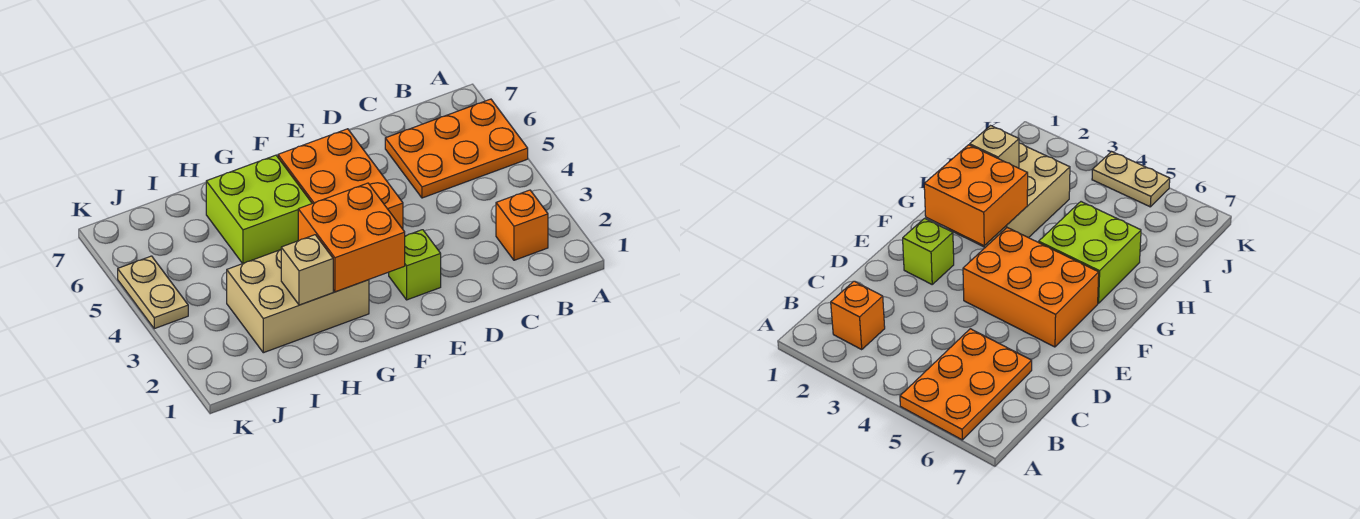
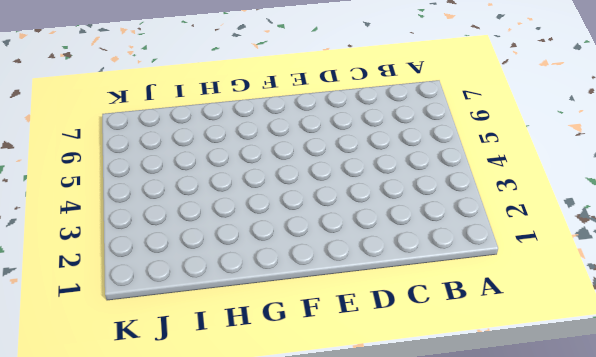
none -> orange 2x3 plate [385,99,528,198]
none -> orange 1x1 brick [496,190,548,260]

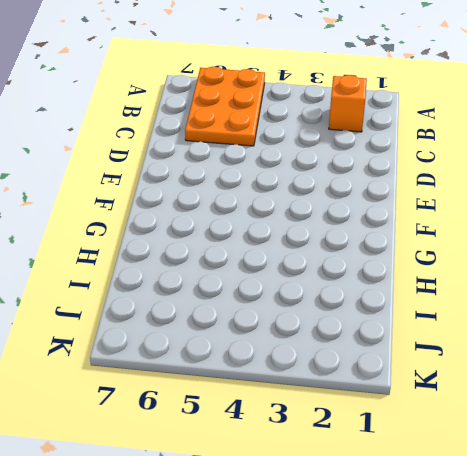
none -> lime 1x1 brick [389,230,441,300]
none -> orange 2x3 brick [278,129,403,229]

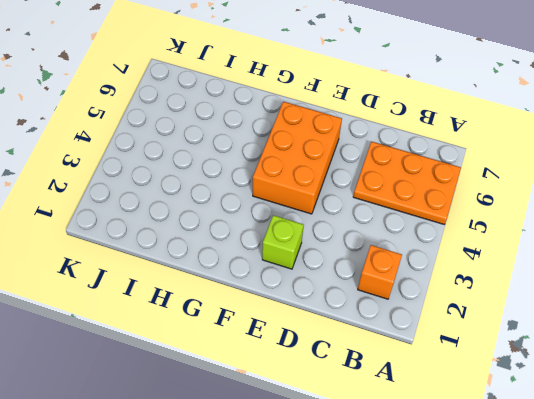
none -> tan 2x3 brick [227,250,369,353]
none -> lime 2x2 brick [206,155,312,264]

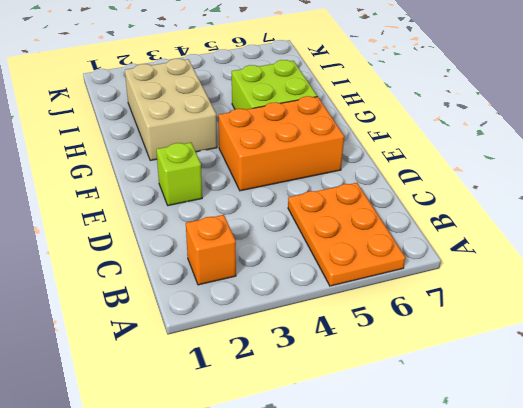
none -> tan 1x2 plate [118,256,188,329]
none -> orange 2x2 brick [298,183,405,292]

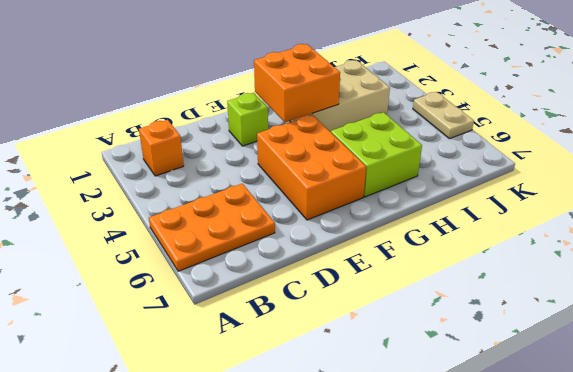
none -> tan 1x1 brick [281,235,333,305]

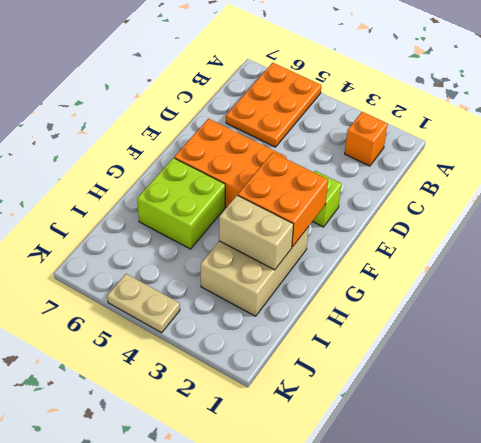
tan 1x2 brick [219,195,294,270] -> tan 1x1 brick [281,235,333,305]

